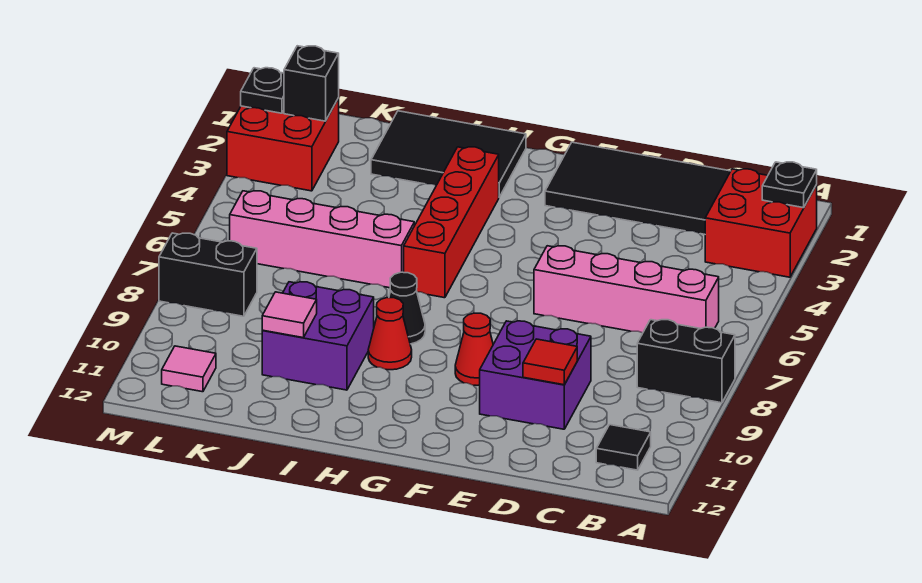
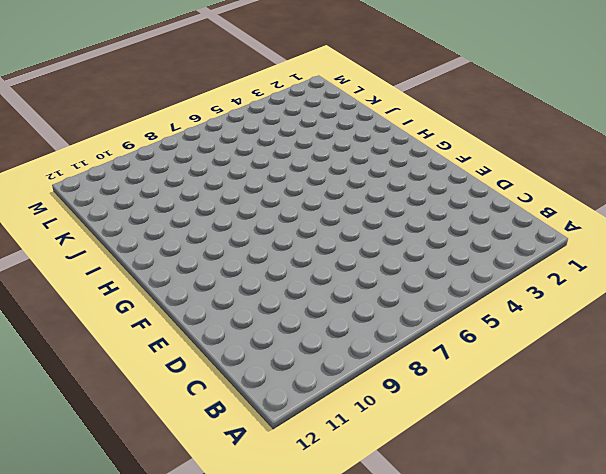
none -> red 2x2 brick [705,169,817,277]
none -> black 1x2 brick [637,320,735,403]
none -> pink 1x4 brick [534,246,719,333]

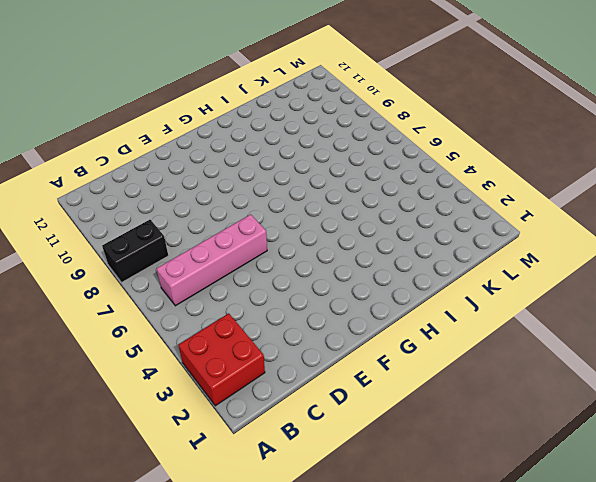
none -> black 1x1 tile [596,425,651,470]
none -> black 2x4 tile [545,142,730,234]
none -> purple 2x2 brick [480,321,591,429]

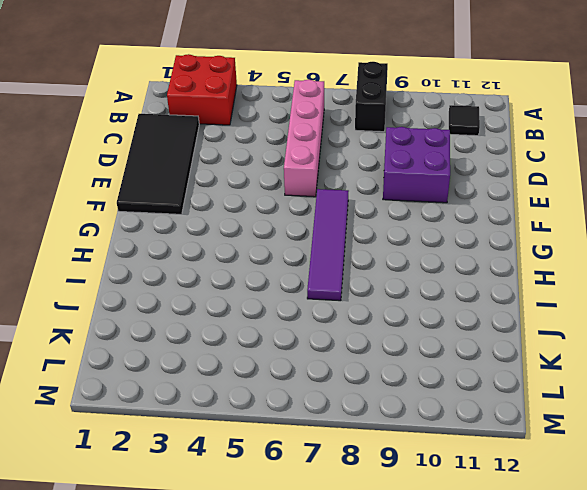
purple 1x4 tile [307,189,348,301] -> none
none -> red 1x1 cone [455,313,493,385]
none -> black 2x3 tile [371,111,526,197]
none -> red 1x4 brick [404,147,499,298]

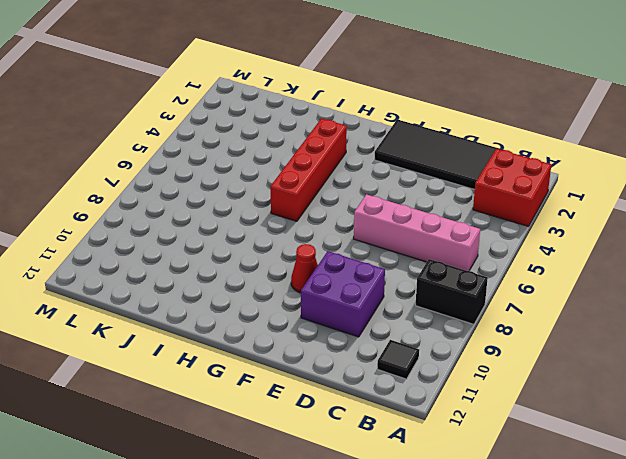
none -> black 2x3 tile [371,111,526,197]
none -> black 1x1 cone [389,272,425,344]
none -> red 1x1 cone [368,298,412,370]

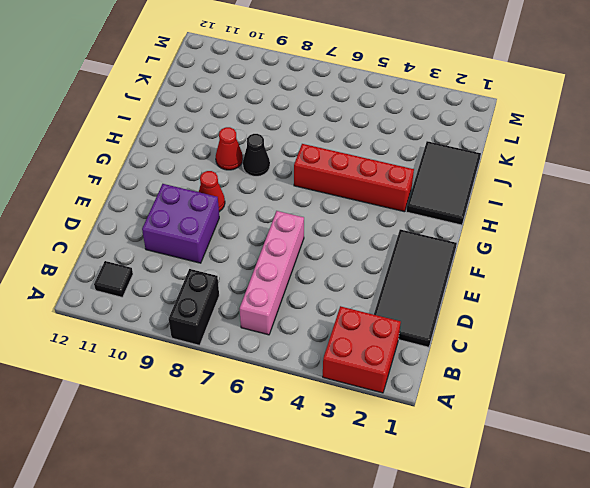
none -> pink 1x4 brick [230,191,414,288]
none -> purple 2x2 brick [262,282,374,390]
none -> red 2x2 brick [227,98,339,191]

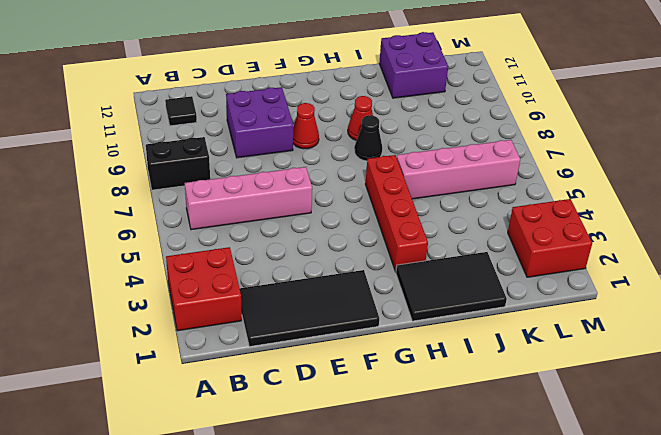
purple 2x2 brick [379,32,448,98] -> purple 2x2 brick moved to [262,282,374,390]
none -> black 1x2 brick [159,233,257,316]
none -> pink 1x1 tile [162,346,216,392]
none -> black 1x1 plate [762,162,817,208]

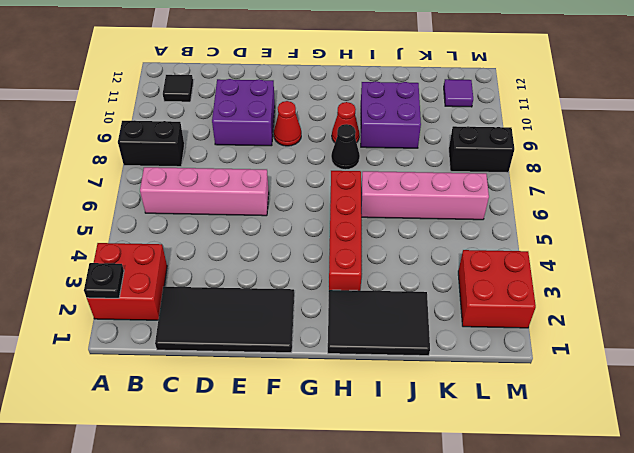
purple 1x1 tile [444,79,473,107] -> pink 1x1 tile [162,346,216,392]
none -> red 1x1 tile [523,339,577,385]
none -> pink 1x1 tile [262,292,317,338]
none -> black 1x1 brick [284,46,339,121]

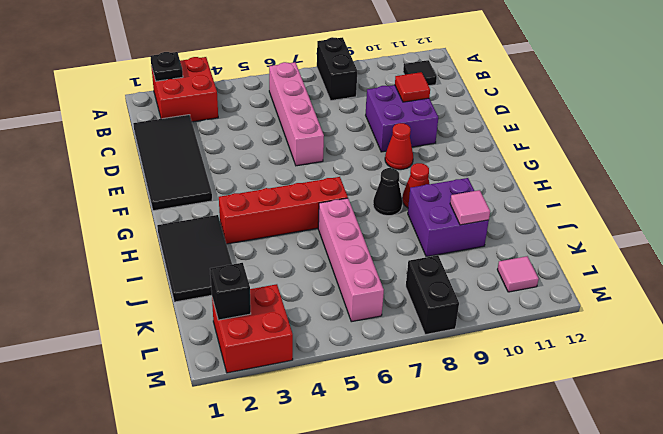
none -> black 1x1 plate [241,68,284,113]

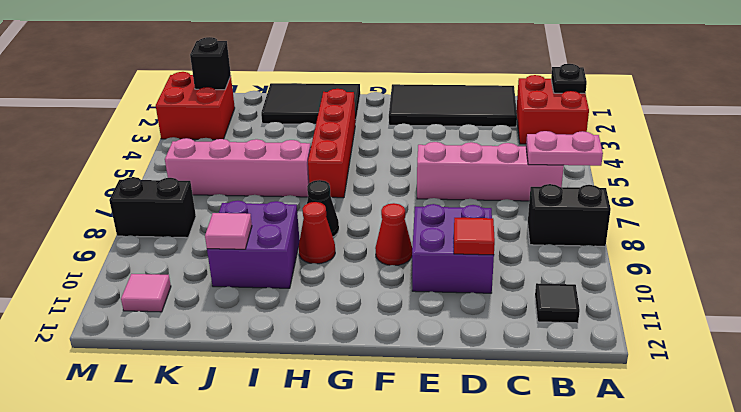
pink 1x2 plate [526,131,603,166] -> none
none -> black 1x1 plate [241,68,284,113]

